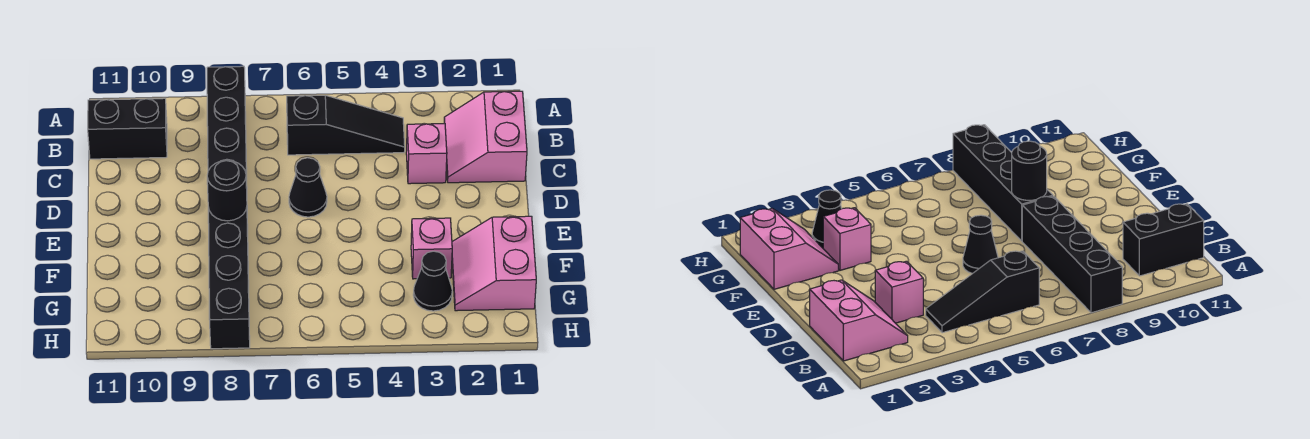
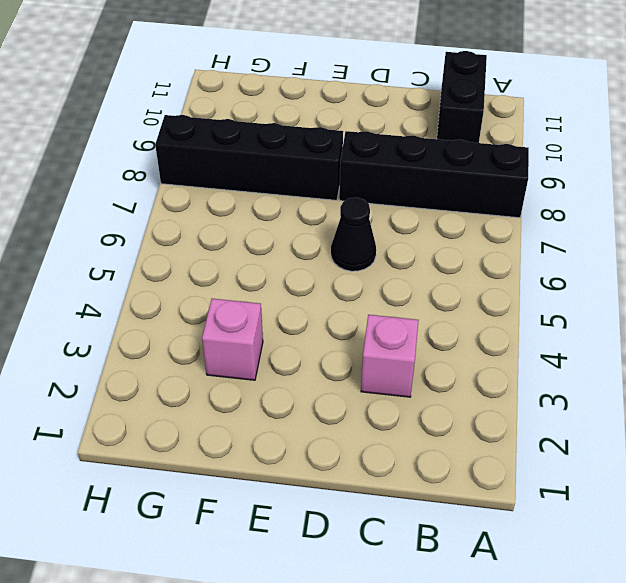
none -> pink 2x2 slope [444,91,527,183]
none -> black 1x3 slope [287,95,405,155]

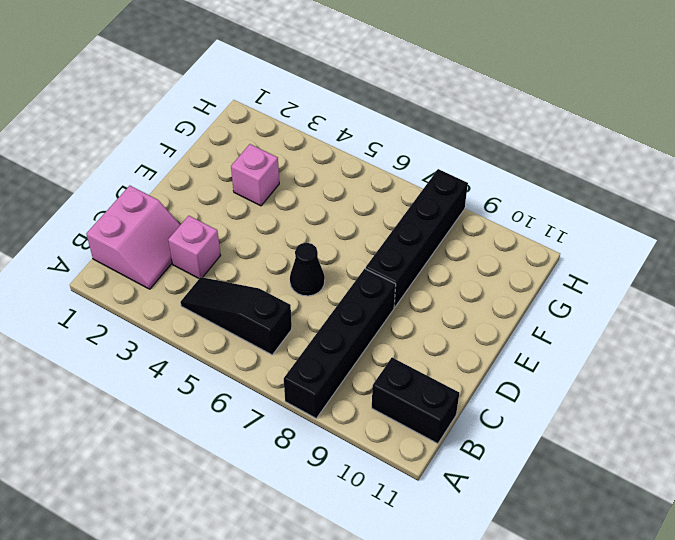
none -> pink 2x2 slope [452,216,536,311]
none -> black 1x1 cone [413,251,452,311]

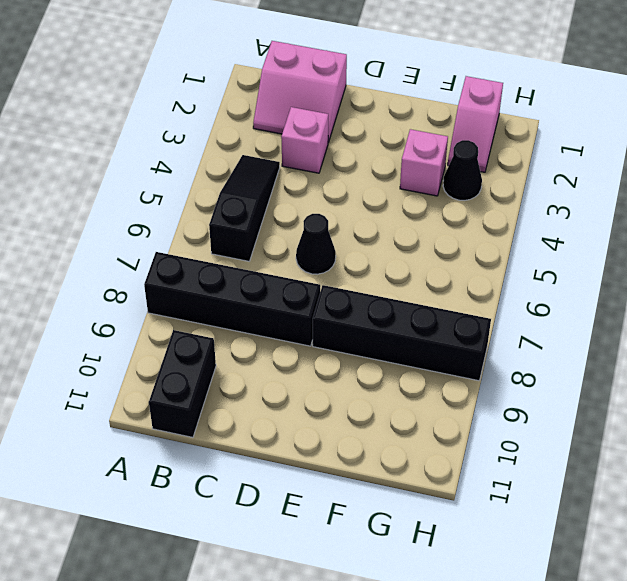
pink 1x2 slope [448,76,503,172] -> pink 2x2 slope [452,216,536,311]
none -> black 1x1 round brick [207,160,247,221]

